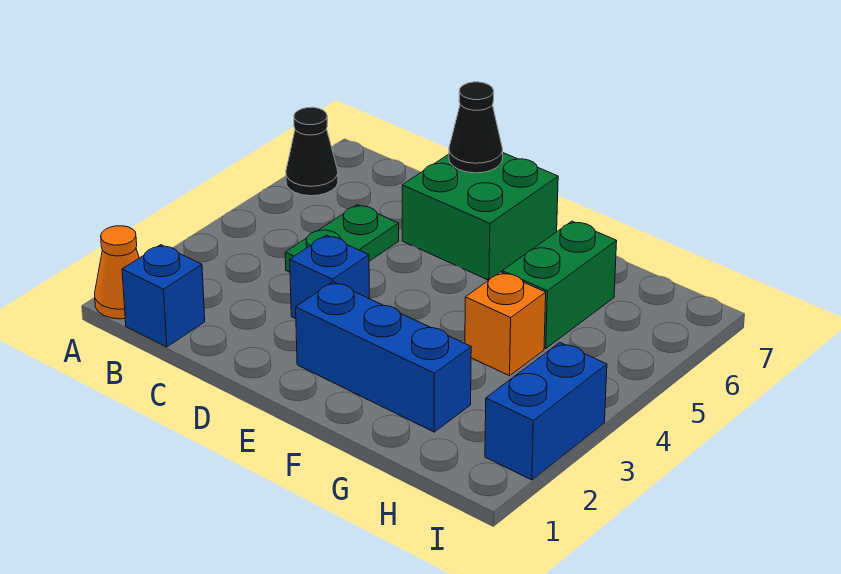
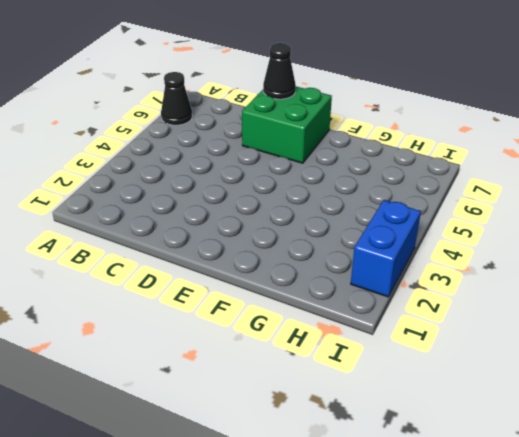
none -> orange 1x1 cone [95,226,139,319]
none -> blue 1x1 brick [122,245,205,347]

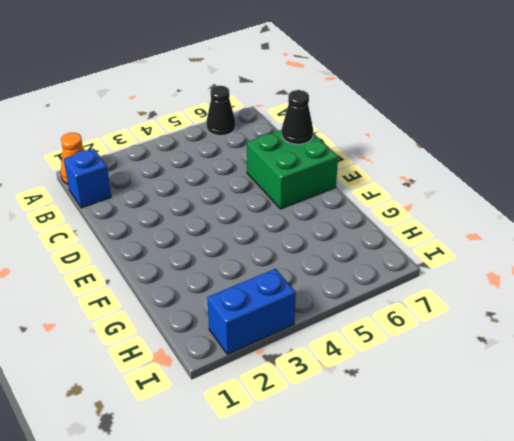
none -> green 1x2 plate [285,205,399,272]
none -> blue 1x1 brick [290,235,370,319]

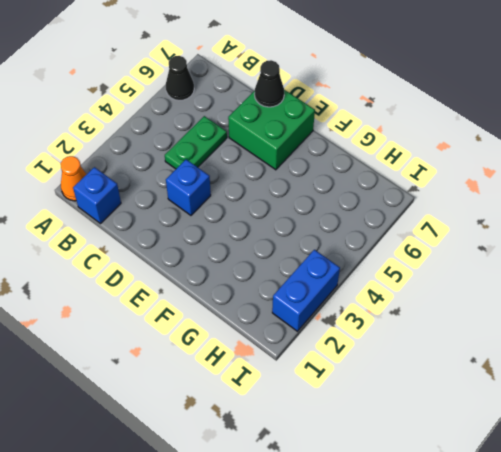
none -> blue 1x3 brick [296,282,471,432]
none -> orange 1x1 brick [465,272,546,376]

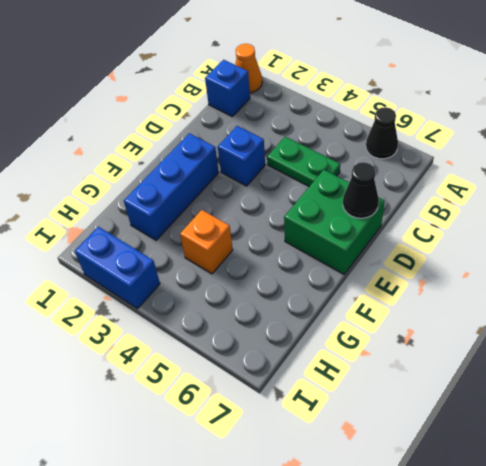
none -> green 1x2 brick [502,221,617,349]

